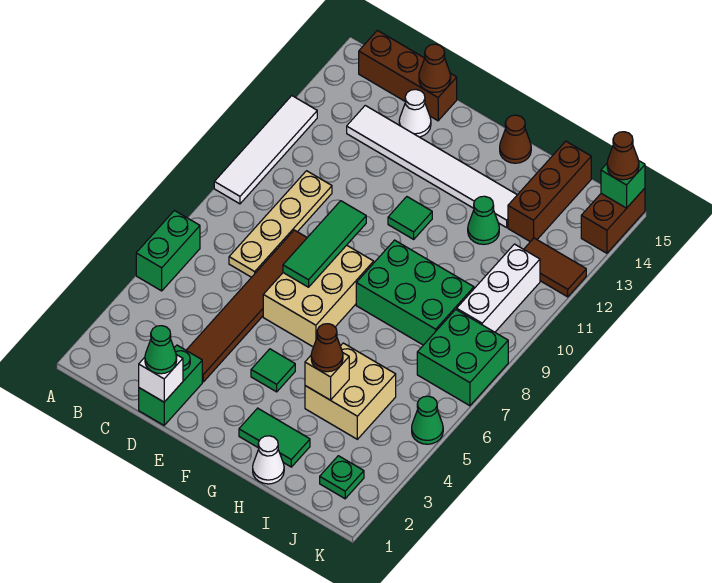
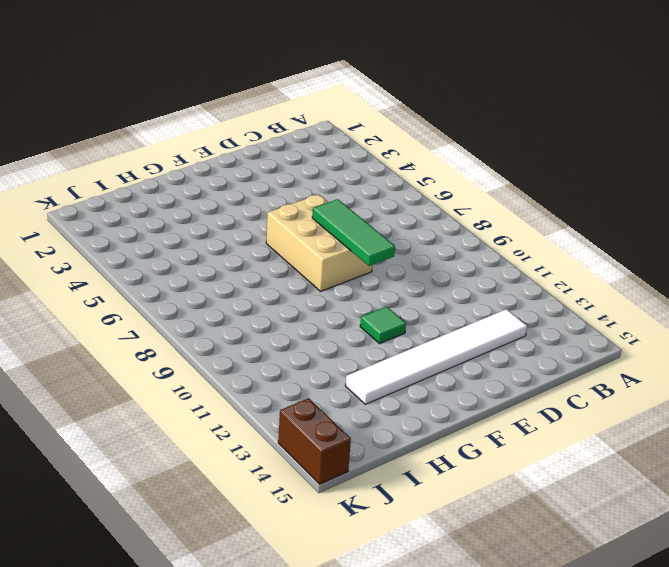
none -> green 1x2 brick [136,211,200,291]
none -> white 1x4 tile [214,96,317,204]
none -> brown 1x3 brick [359,31,457,121]
none -> tan 1x4 plate [229,171,332,277]

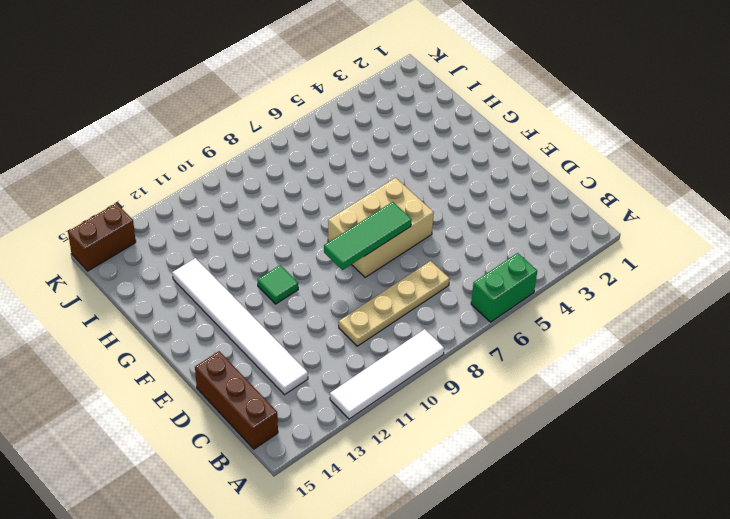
none -> green 1x2 brick [139,345,202,425]
none -> brown 1x6 tile [186,230,307,382]
none -> white 1x1 cone [399,90,431,137]
none -> green 1x1 tile [251,349,295,392]

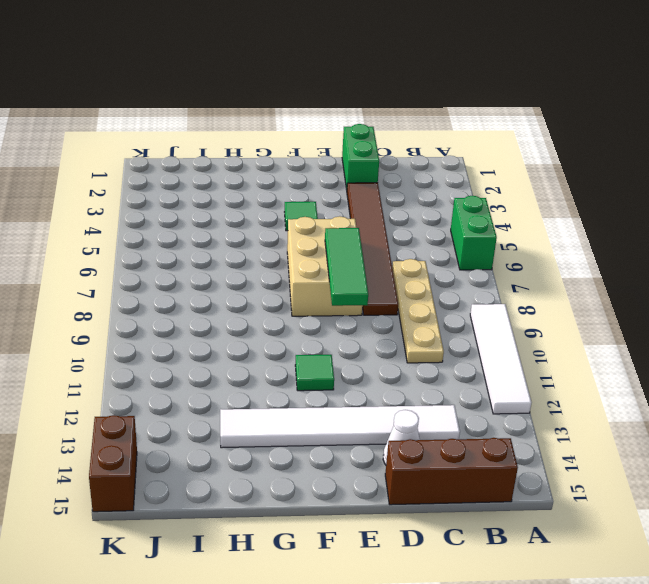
none -> green 1x2 tile [239,408,310,467]
none -> green 2x3 brick [356,240,474,345]
none -> brown 1x1 cone [500,115,531,163]
none -> white 1x1 cone [253,436,284,484]

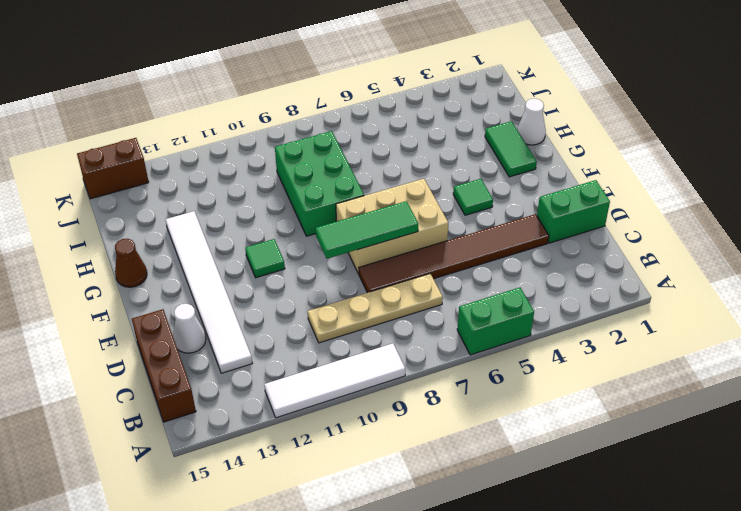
none -> tan 2x2 brick [305,343,396,439]
none -> green 1x1 cone [468,196,499,244]
none -> brown 1x3 brick [508,141,591,242]
none -> green 1x1 plate [320,456,364,499]

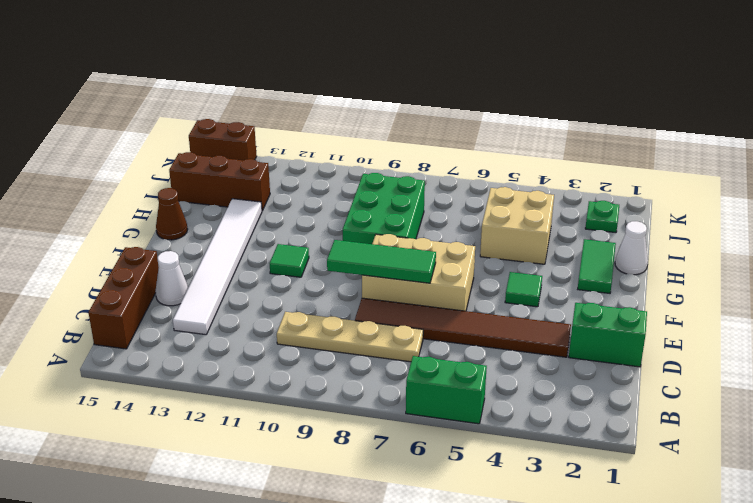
none -> white 1x4 tile [214,96,317,204]
none -> green 1x1 cone [468,196,499,244]
none -> green 2x2 brick [417,310,508,406]
none -> white 1x3 brick [457,244,540,332]

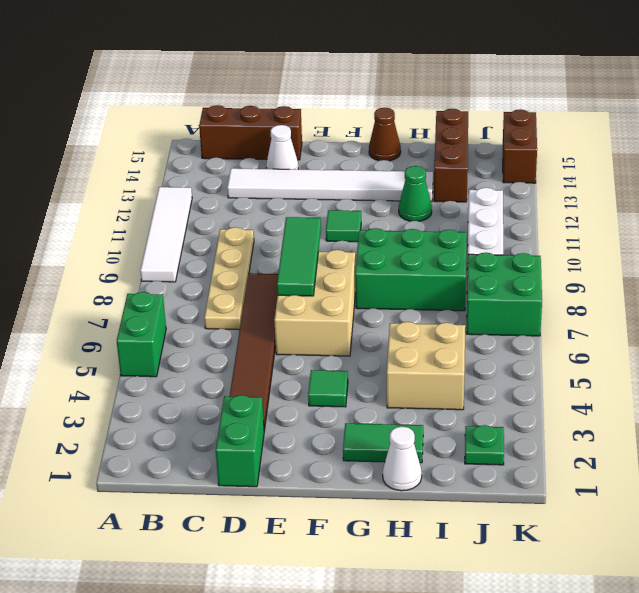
none -> brown 1x2 tile [524,238,586,297]
none -> green 1x1 cone [412,396,443,444]
none -> white 1x1 brick [139,355,183,402]
none -> brown 1x1 cone [419,44,451,92]

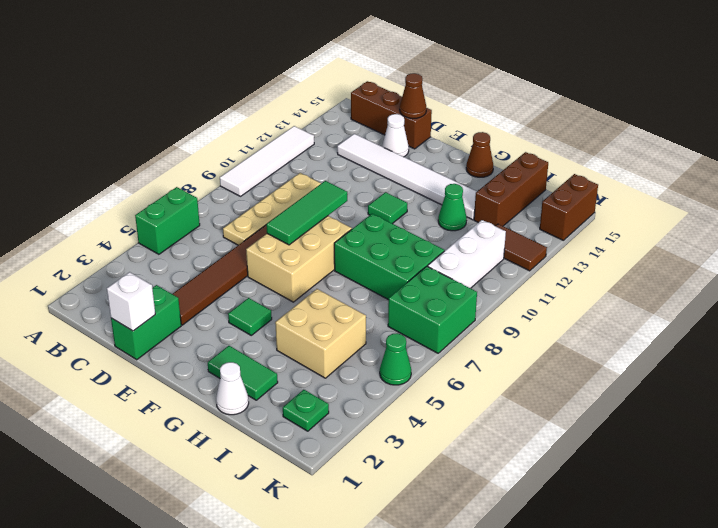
none -> tan 1x1 brick [305,352,349,400]
none -> green 1x1 brick [601,160,645,208]
none -> green 1x1 cone [145,326,177,374]
none -> brown 1x1 cone [311,324,343,372]

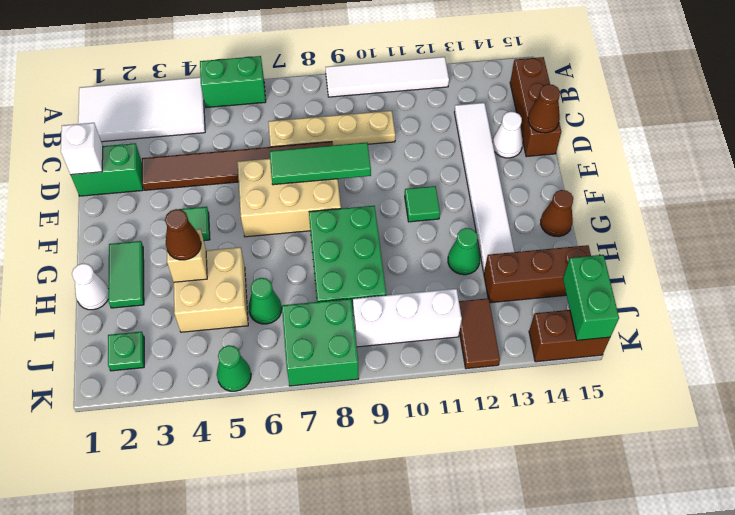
white 2x4 tile [78,77,205,142] -> none
green 1x1 cone [249,278,282,324] -> green 1x1 cone moved to [145,326,177,374]
green 1x2 brick [563,255,619,340] -> green 1x1 brick [601,160,645,208]
none -> brown 1x1 cone [607,132,639,180]

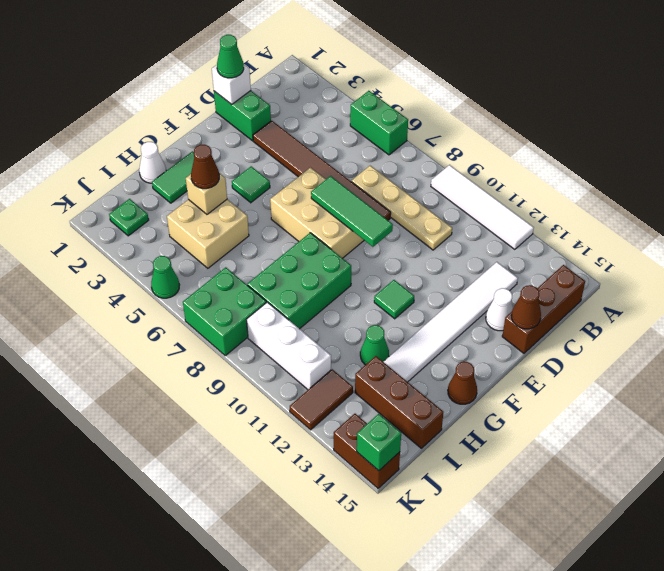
none -> brown 1x1 cone [607,132,639,180]

